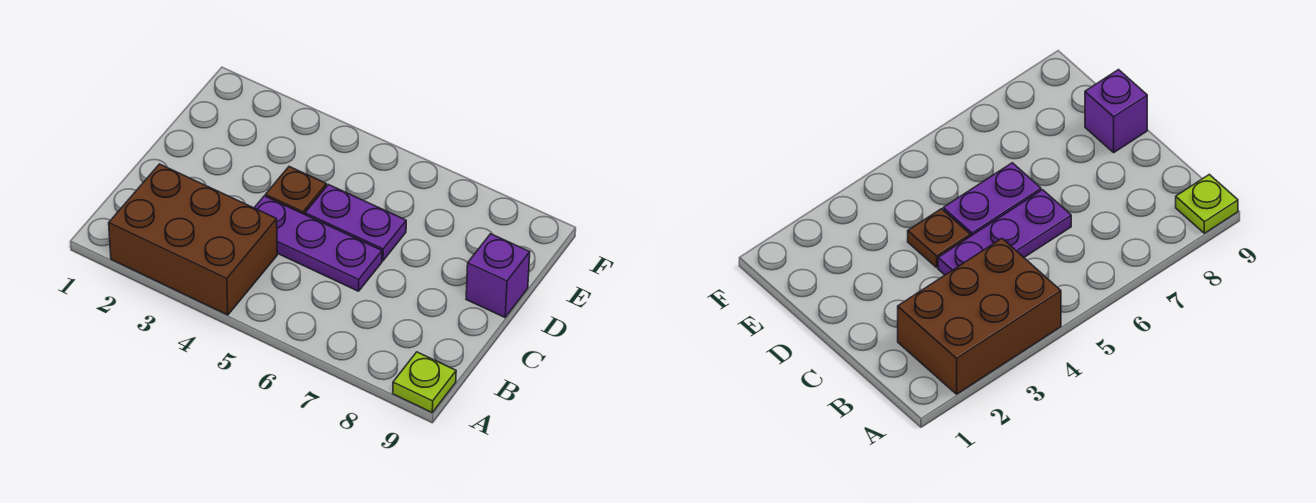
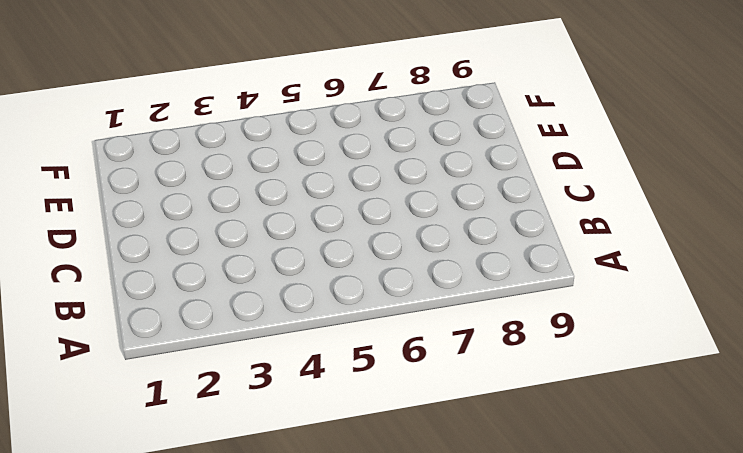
none -> brown 2x3 brick [109,164,277,315]
none -> lime 1x1 plate [393,352,456,412]

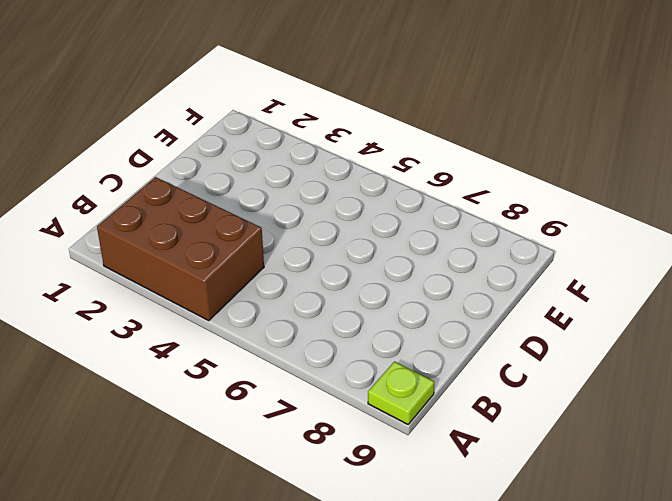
none -> purple 1x3 plate [254,196,382,291]
none -> brown 1x1 plate [265,167,327,214]

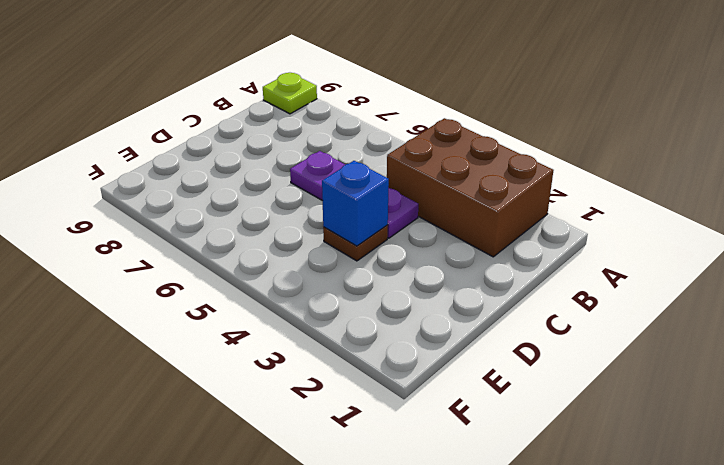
blue 1x1 brick [322,161,389,246] -> none
none -> purple 1x2 plate [305,185,406,261]
none -> purple 1x1 brick [466,234,530,317]

